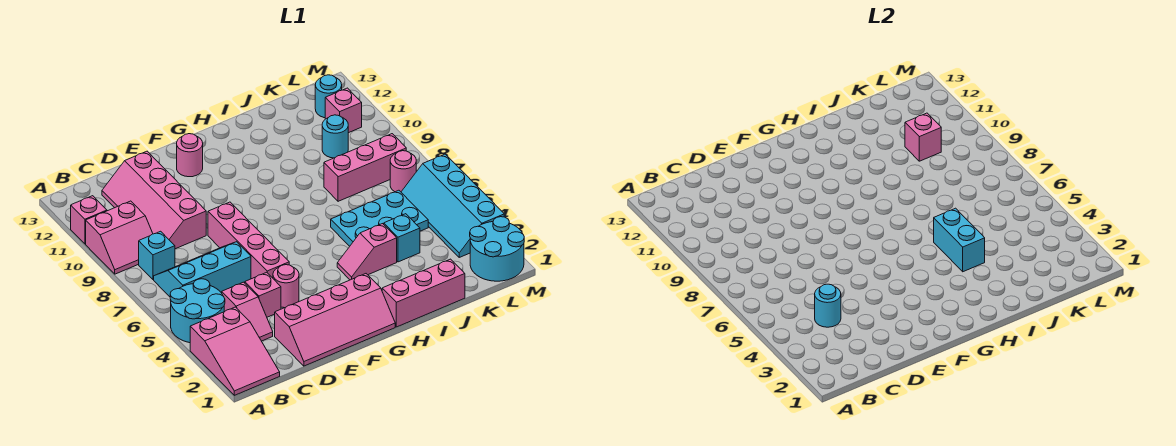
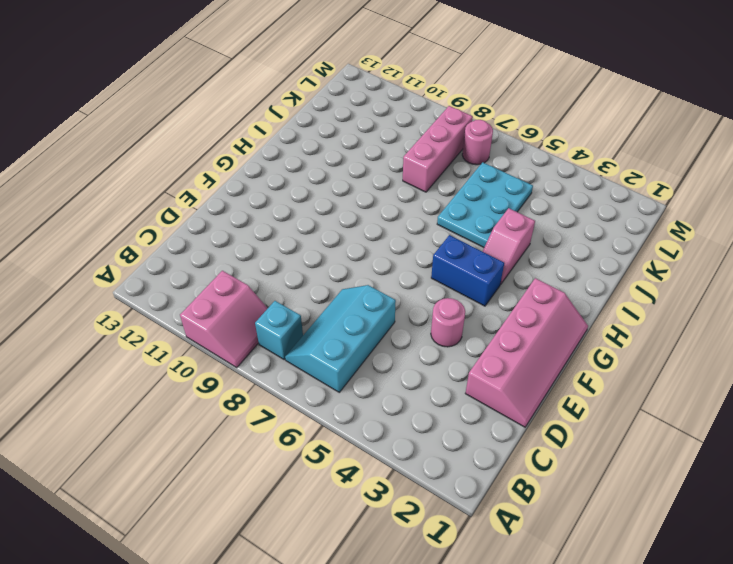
blue 1x2 brick [431,235,504,306] -> none
none -> pink 2x3 slope [190,307,280,395]
none -> cyan 2x2 round brick [170,279,225,343]
none -> pink 1x1 brick [71,196,107,244]

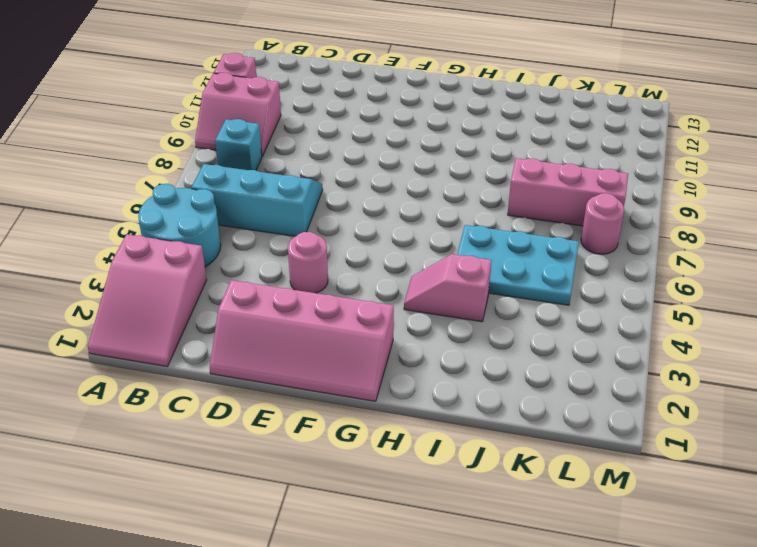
none -> pink 1x2 slope [222,282,273,341]
none -> pink 2x4 slope [102,151,206,249]
none -> pink 1x1 brick [245,272,281,317]

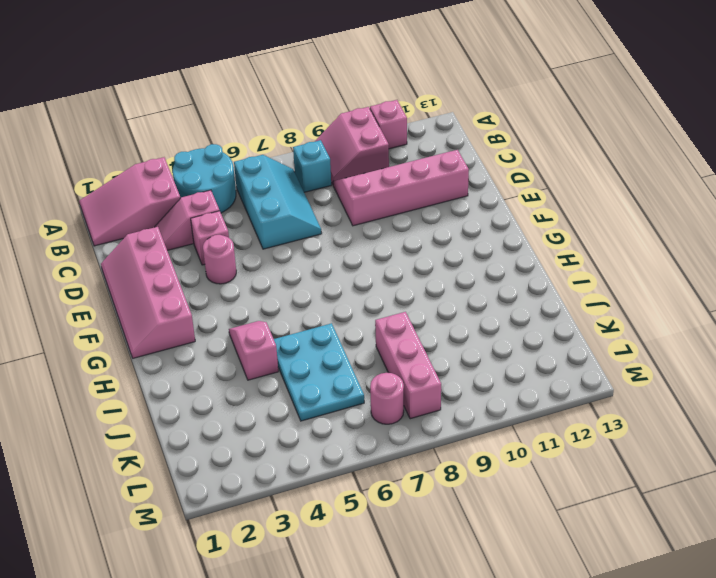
none -> pink 1x4 brick [208,202,289,279]
none -> pink 1x1 round brick [177,134,203,177]
none -> pink 1x3 brick [382,259,465,327]

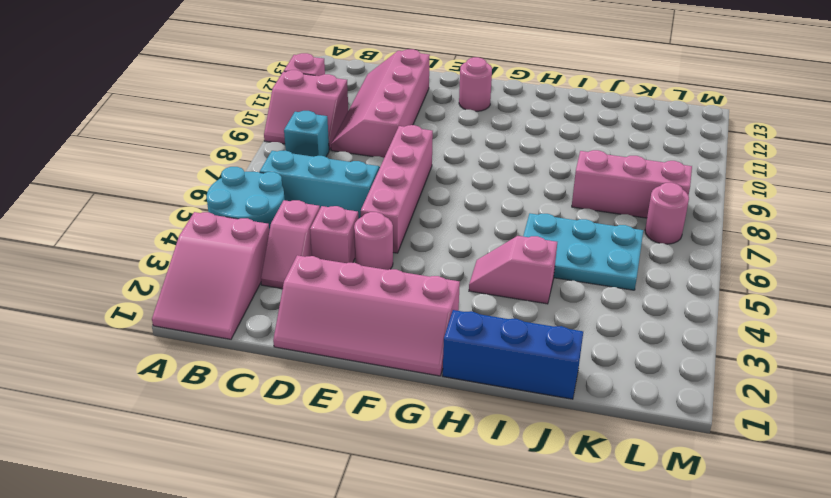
blue 1x3 brick [443,310,583,399] -> pink 1x3 brick [382,259,465,327]
none -> cyan 1x1 brick [384,214,420,262]
none -> cyan 1x1 round brick [322,115,348,158]
none -> cyan 2x2 round brick [470,217,524,281]

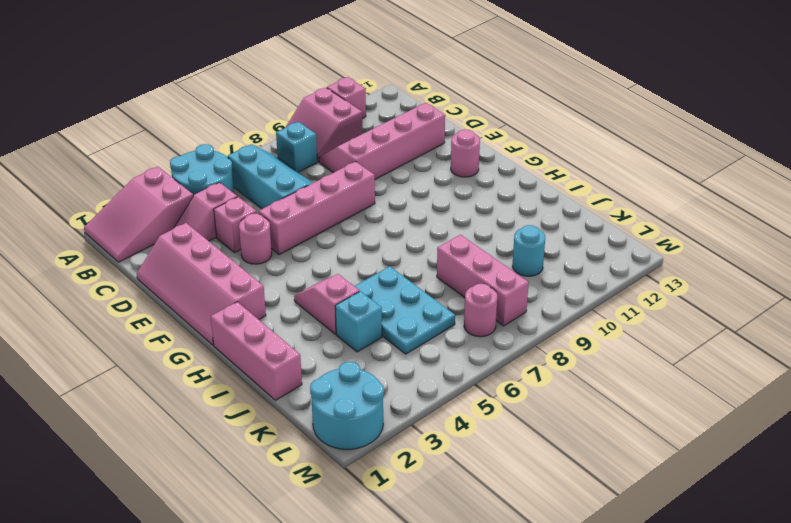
none -> cyan 2x4 slope [401,154,504,257]
none -> pink 1x1 brick [325,88,362,133]
none -> cyan 1x1 round brick [315,75,342,118]

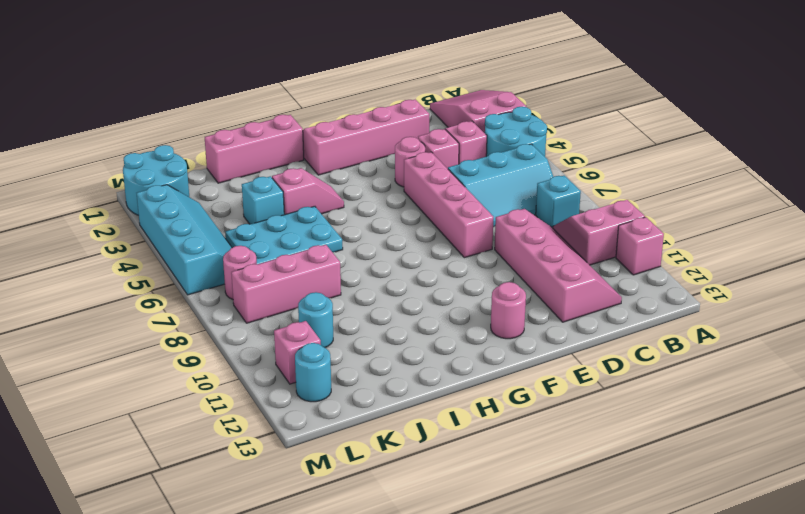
none -> cyan 1x1 round brick [815,284,841,327]
none -> cyan 1x2 brick [934,208,985,272]
none -> pink 1x1 brick [905,113,941,161]

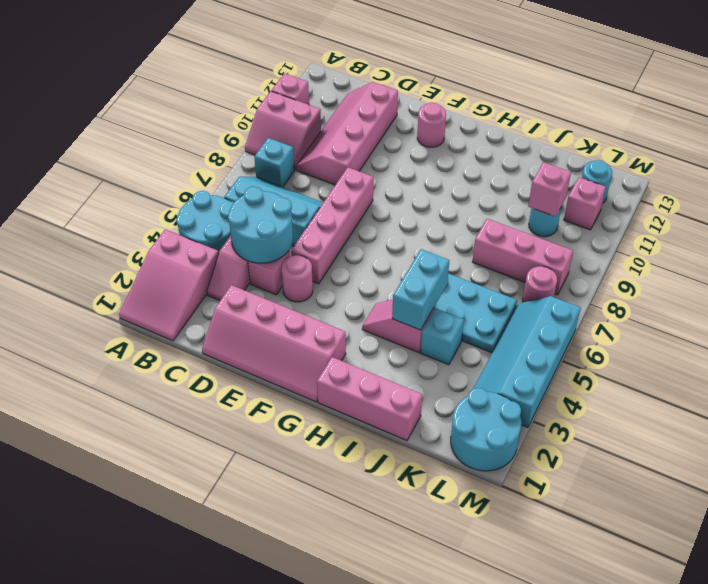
cyan 2x2 round brick [228,187,293,263] -> cyan 1x1 round brick [815,284,841,327]

